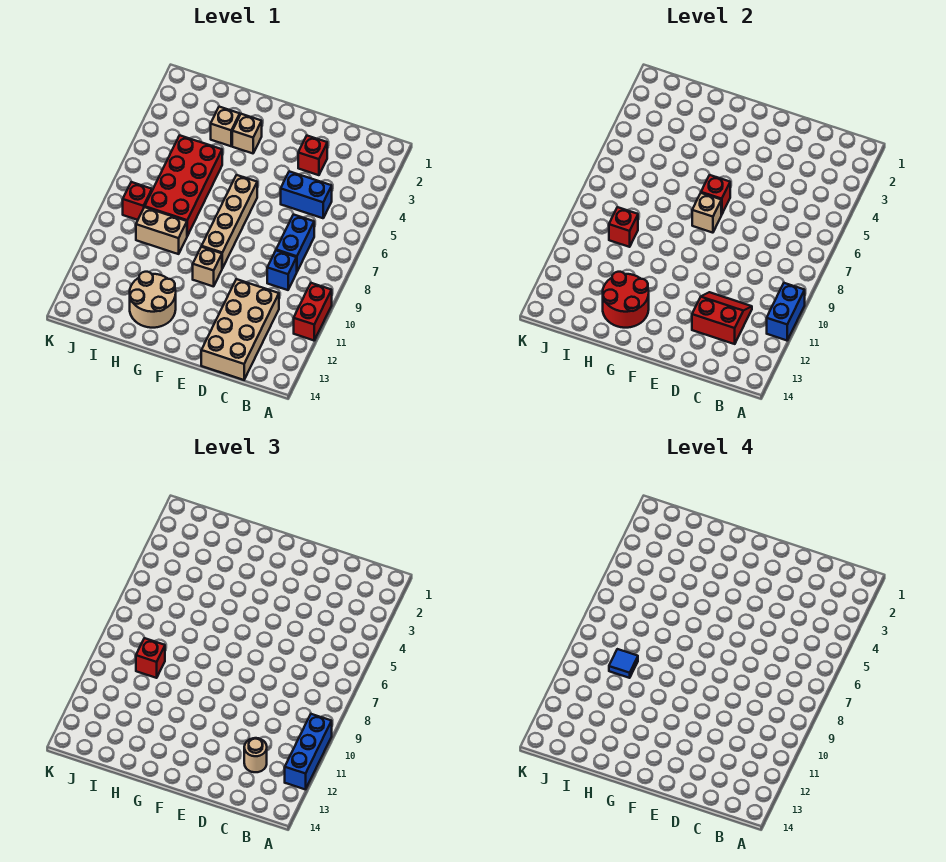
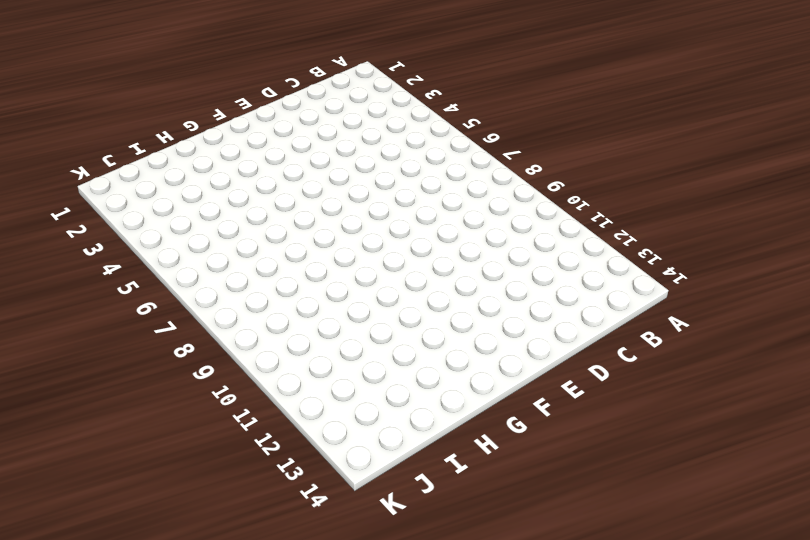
none -> red 1x2 brick [294,283,332,340]
none -> blue 1x2 brick [281,171,332,218]
none -> blue 1x2 brick [276,214,314,271]

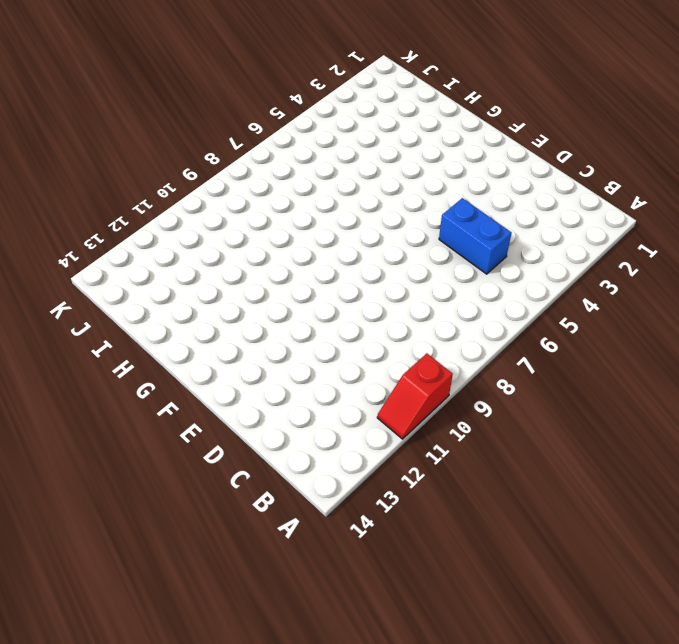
red 1x2 slope [377,353,453,439] -> red 1x2 brick [294,283,332,340]
none -> blue 1x2 brick [276,214,314,271]
none -> blue 1x1 brick [267,251,297,290]
none -> tan 2x4 brick [201,279,279,380]

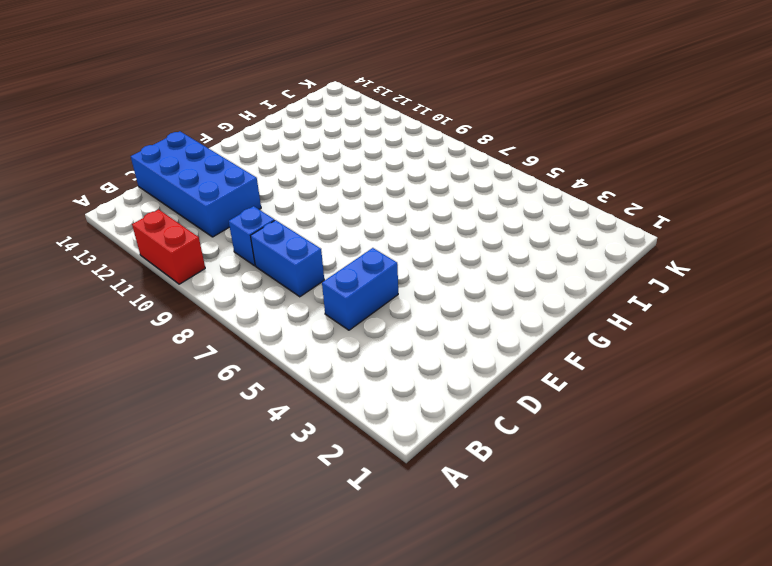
blue 2x4 brick [131,131,261,237] -> tan 2x4 brick [201,279,279,380]
none -> red 1x1 brick [298,136,327,175]
none -> tan 1x4 brick [201,175,257,268]
none -> tan 1x1 brick [193,247,222,287]

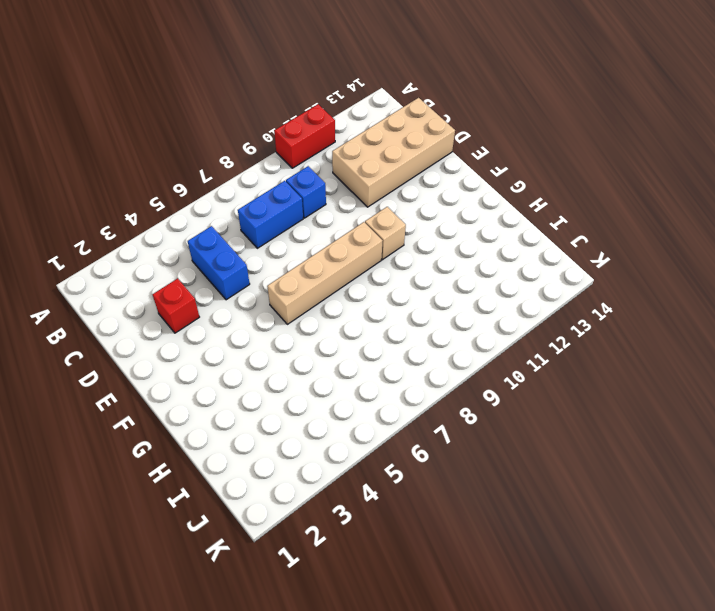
none -> tan 1x1 brick [232,114,262,153]
none -> tan 2x2 round brick [130,272,176,328]
none -> tan 1x1 brick [211,107,240,146]

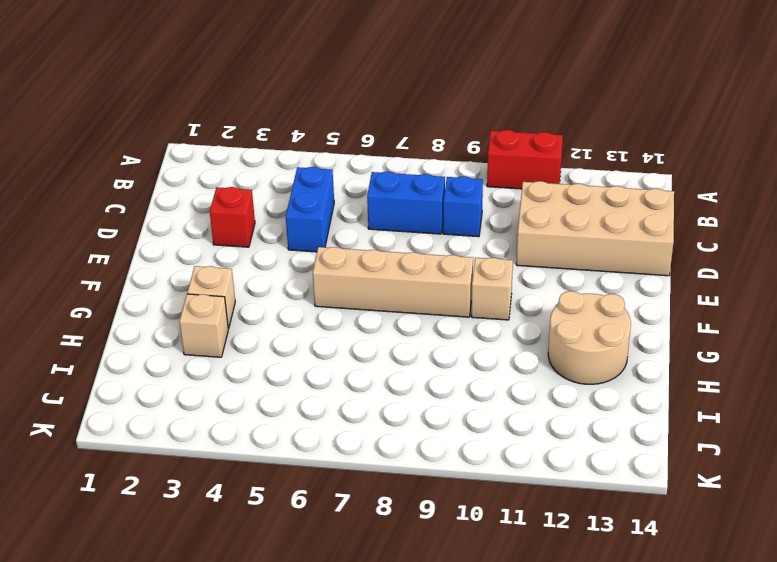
none -> red 2x4 brick [145,135,222,236]
none -> tan 1x2 brick [136,207,187,254]
none -> red 1x1 brick [123,182,152,220]

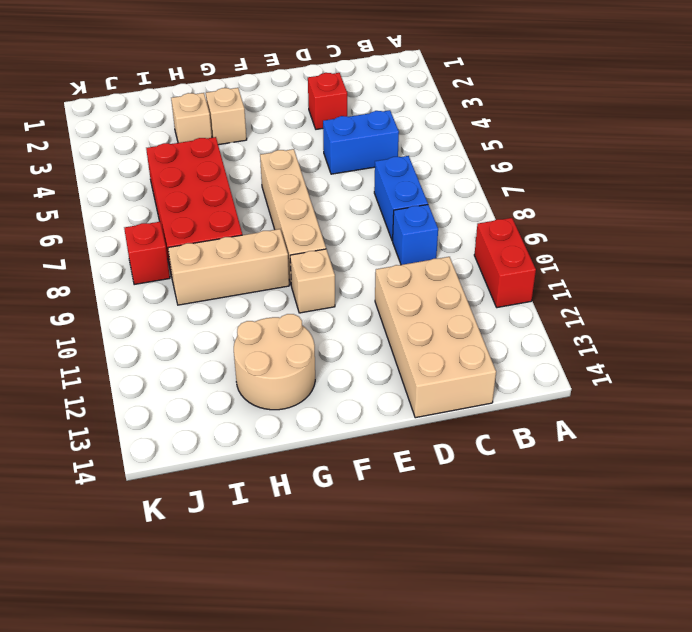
tan 1x3 brick [168,229,289,305] -> tan 1x2 brick [136,207,187,254]
none -> blue 1x2 brick [767,283,805,340]
none -> red 2x2 slope [692,292,752,344]
none -> red 1x1 brick [701,175,730,215]

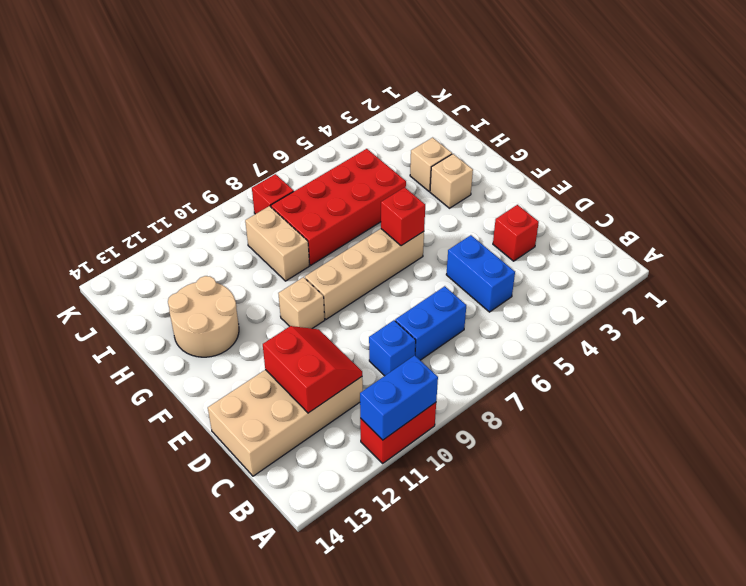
none -> tan 1x1 brick [692,193,721,233]
none -> red 2x2 round brick [603,272,649,328]
none -> red 1x1 brick [609,207,638,247]

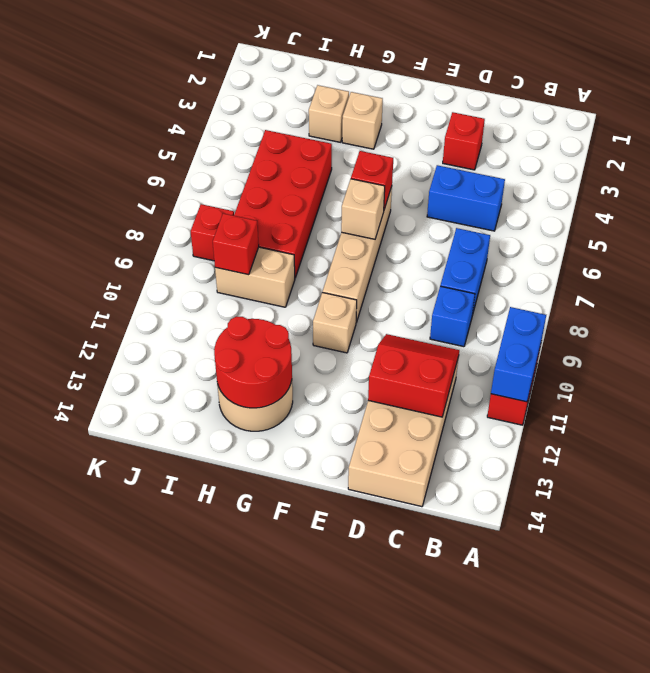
none -> blue 1x3 brick [285,714,332,790]
none -> tan 1x1 round brick [244,738,267,772]
none -> red 1x1 brick [136,638,165,678]

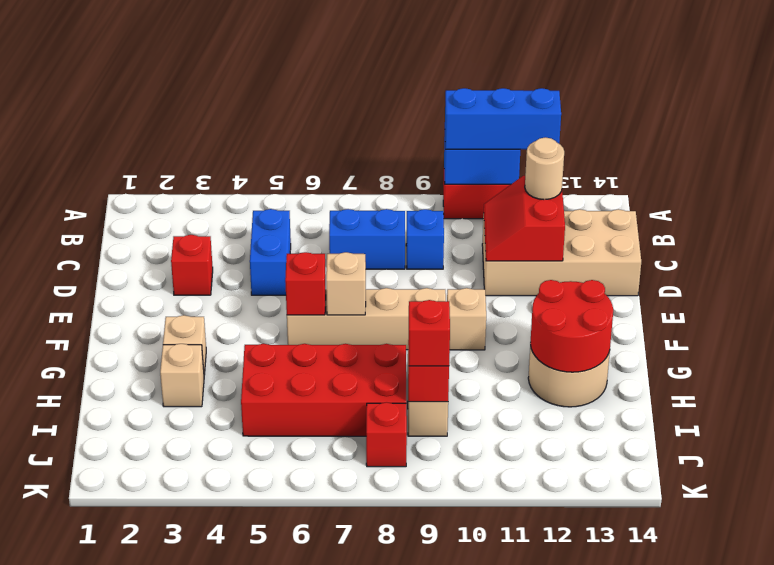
none -> blue 1x1 tile [609,649,638,678]

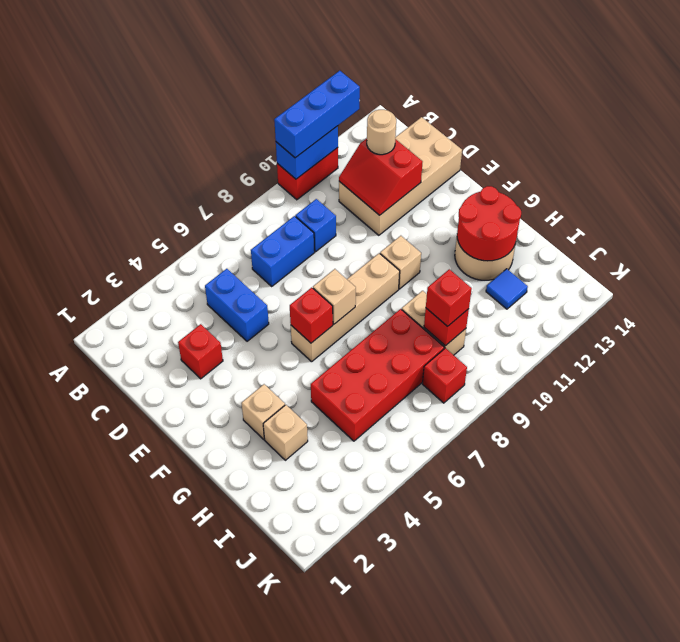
blue 1x1 tile [486,269,528,309] -> blue 1x1 tile moved to [609,649,638,678]

